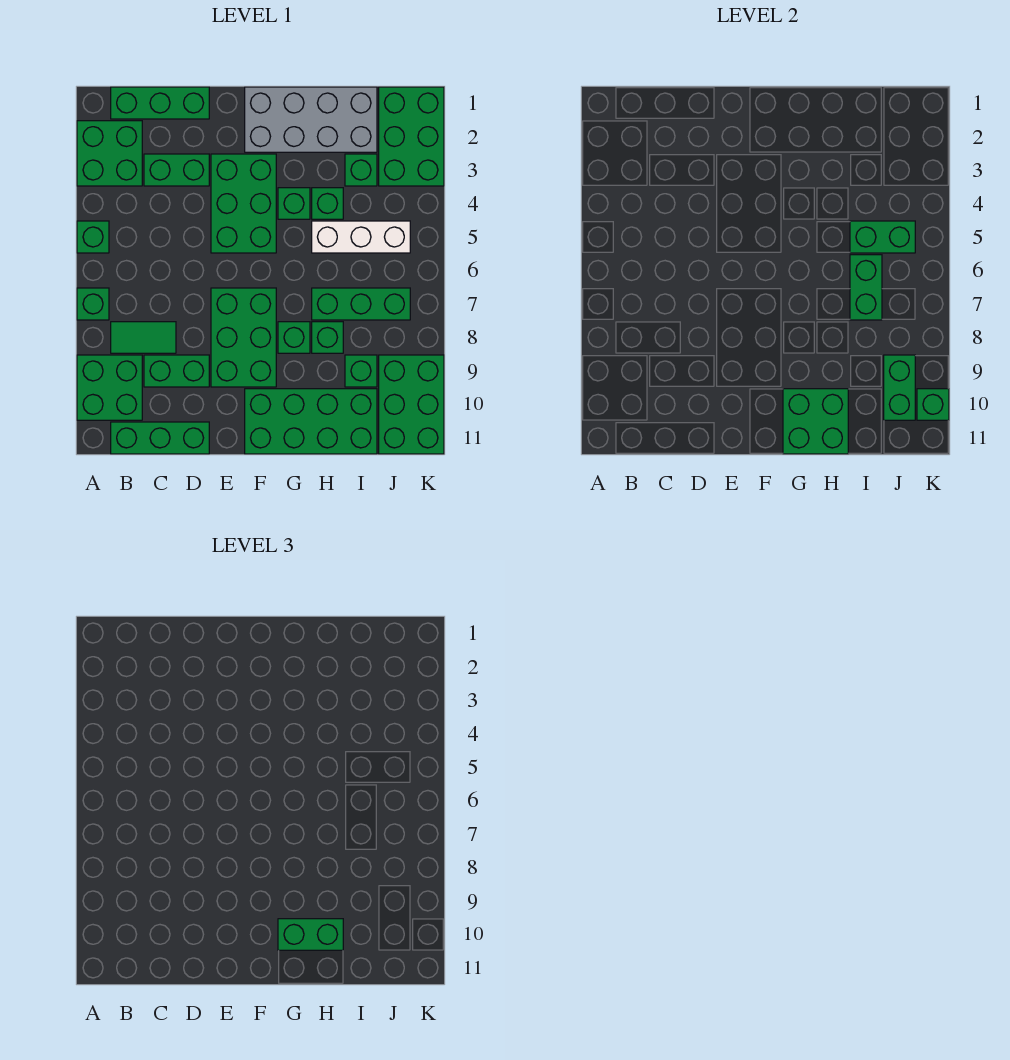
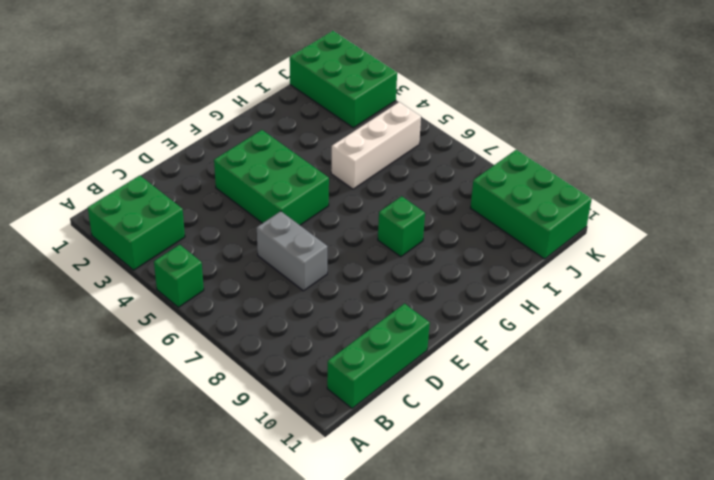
grey 1x2 brick [257,211,328,291] -> none
none -> green 1x1 brick [77,288,109,320]
none -> green 2x2 brick [77,355,142,420]
none -> green 1x3 brick [111,87,209,119]

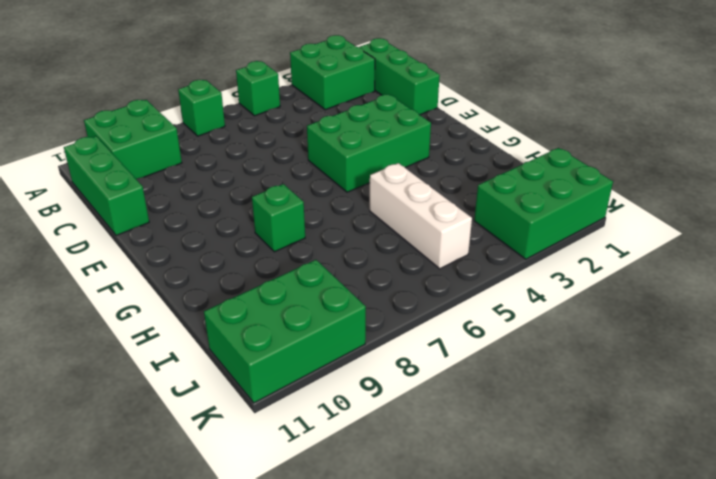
none -> green 1x2 tile [111,322,176,353]
none -> green 1x2 brick [144,154,209,186]
none -> green 1x2 brick [144,355,209,387]

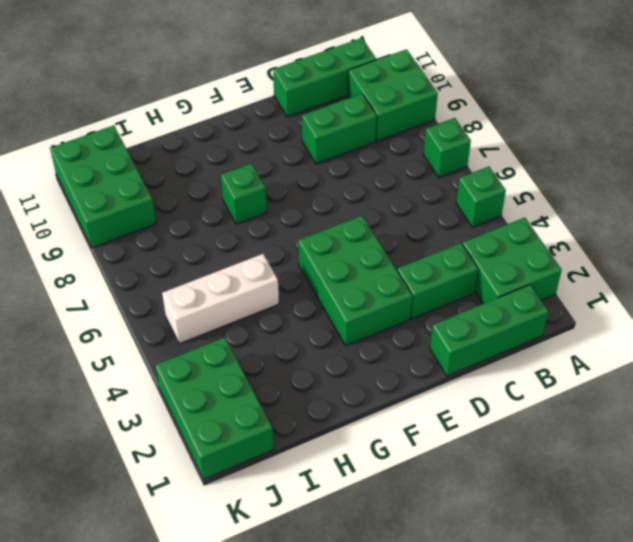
none -> green 1x2 tile [111,322,176,353]
none -> green 2x3 brick [211,288,276,387]
none -> grey 2x4 brick [245,87,377,152]

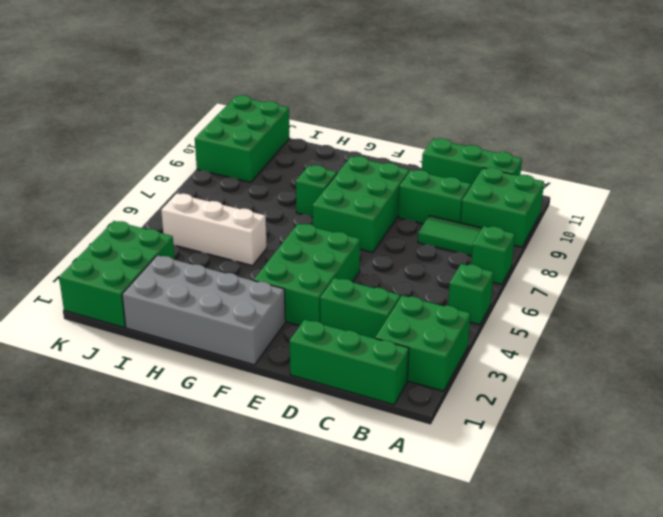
none -> green 2x4 brick [245,389,377,454]
none -> green 1x1 brick [278,188,310,219]
none -> green 1x1 brick [312,188,343,219]

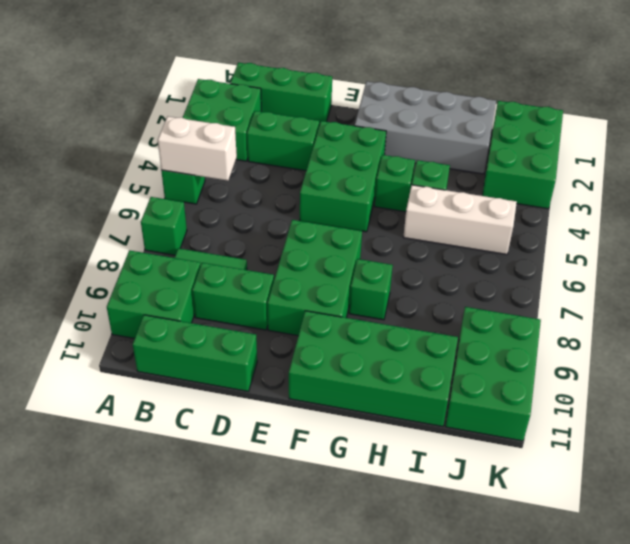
white 1x2 brick [158,116,237,181] -> none
none -> green 1x3 brick [312,288,410,320]
none -> green 1x1 brick [312,322,343,353]
none -> green 1x1 brick [345,154,377,186]

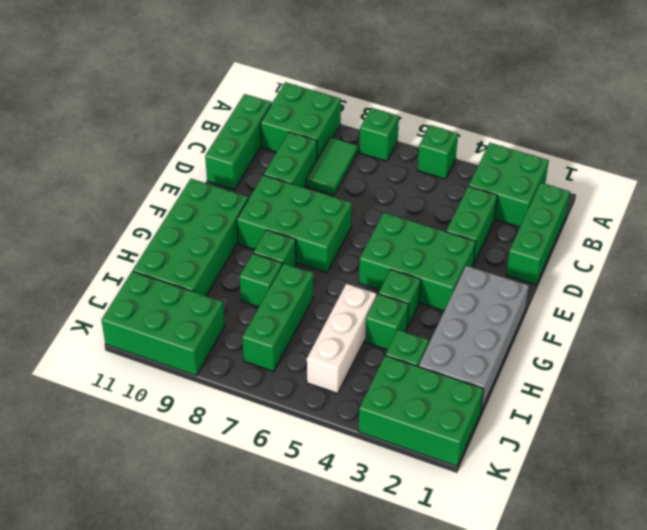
none -> green 1x1 brick [345,355,377,387]
none -> green 2x2 brick [783,389,848,454]
none -> green 1x2 brick [850,221,915,253]

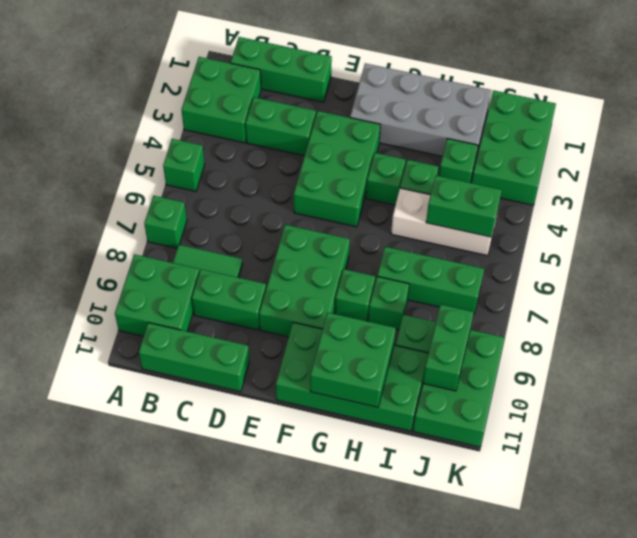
none -> green 1x2 brick [850,255,882,320]
none -> green 1x1 brick [917,389,949,420]
none -> green 1x2 brick [278,919,343,950]

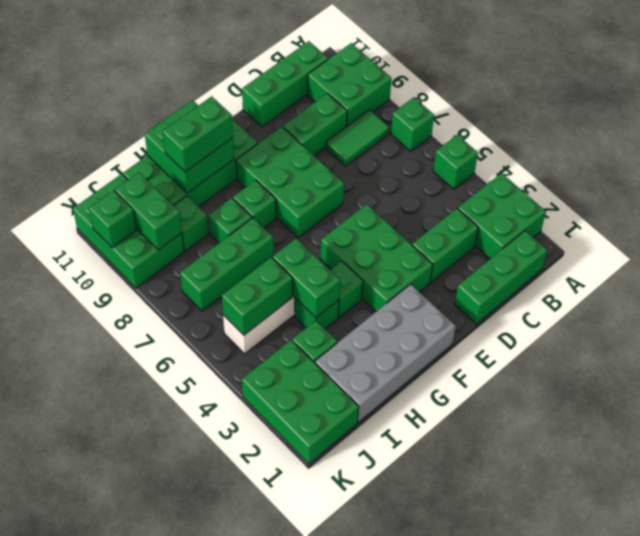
green 1x2 brick [273,238,340,318] -> green 1x2 brick moved to [850,255,882,320]

